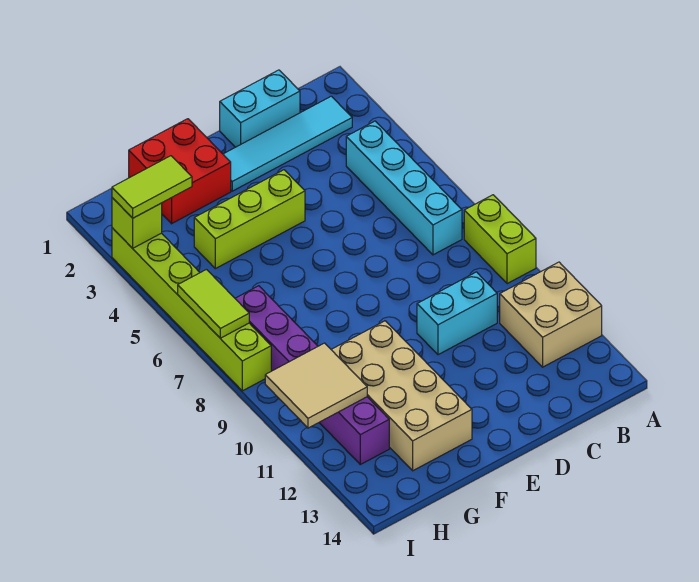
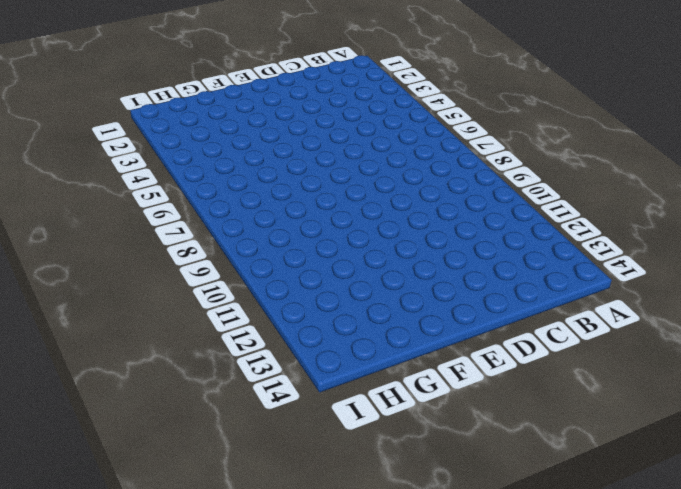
none -> lime 1x2 brick [464,195,536,284]
none -> tan 2x2 brick [500,262,602,367]
none -> cyan 1x4 tile [223,96,352,191]

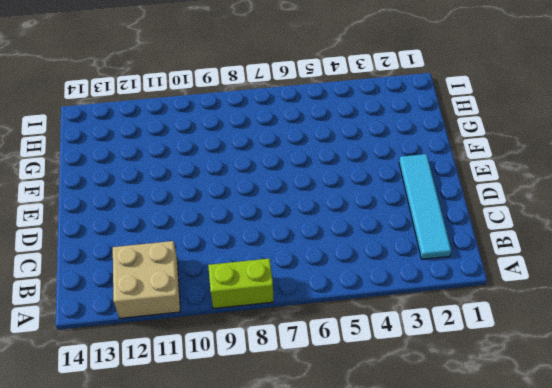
none -> cyan 1x4 brick [346,121,462,255]
none -> cyan 1x2 brick [220,70,300,147]
none -> cyan 1x2 brick [417,272,497,355]

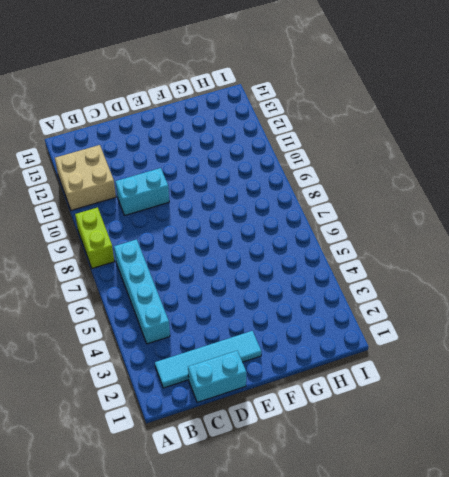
none -> lime 1x3 brick [194,170,305,269]
none -> red 2x2 brick [129,119,231,224]
none -> tan 2x4 brick [331,321,472,471]

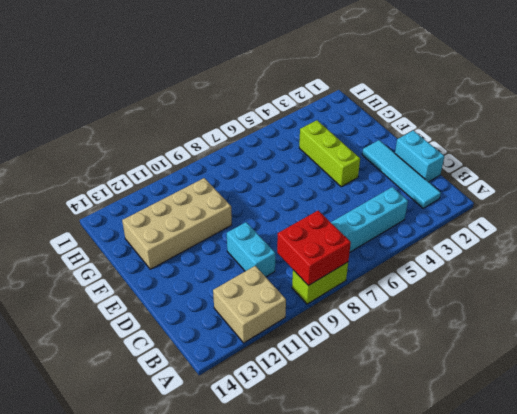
red 2x2 brick [277,211,351,286] -> red 2x2 brick moved to [129,119,231,224]
none -> purple 1x6 brick [235,286,389,464]
none -> lime 1x6 brick [112,228,271,391]
none -> tan 2x2 tile [265,343,367,428]

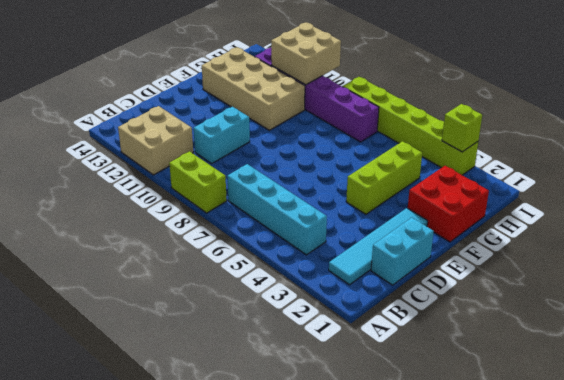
tan 2x2 brick [271,23,341,85] -> tan 2x2 tile [265,343,367,428]
none -> lime 1x2 tile [178,270,249,338]
none -> lime 1x2 tile [112,156,192,218]

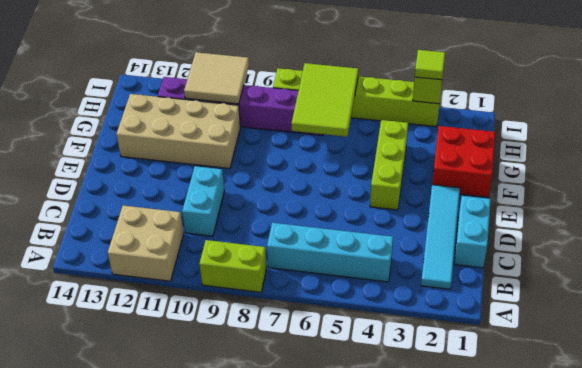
lime 2x3 tile [292,63,358,137] -> lime 1x2 tile [178,270,249,338]
lime 1x1 tile [415,50,445,80] -> lime 1x2 tile [112,156,192,218]

